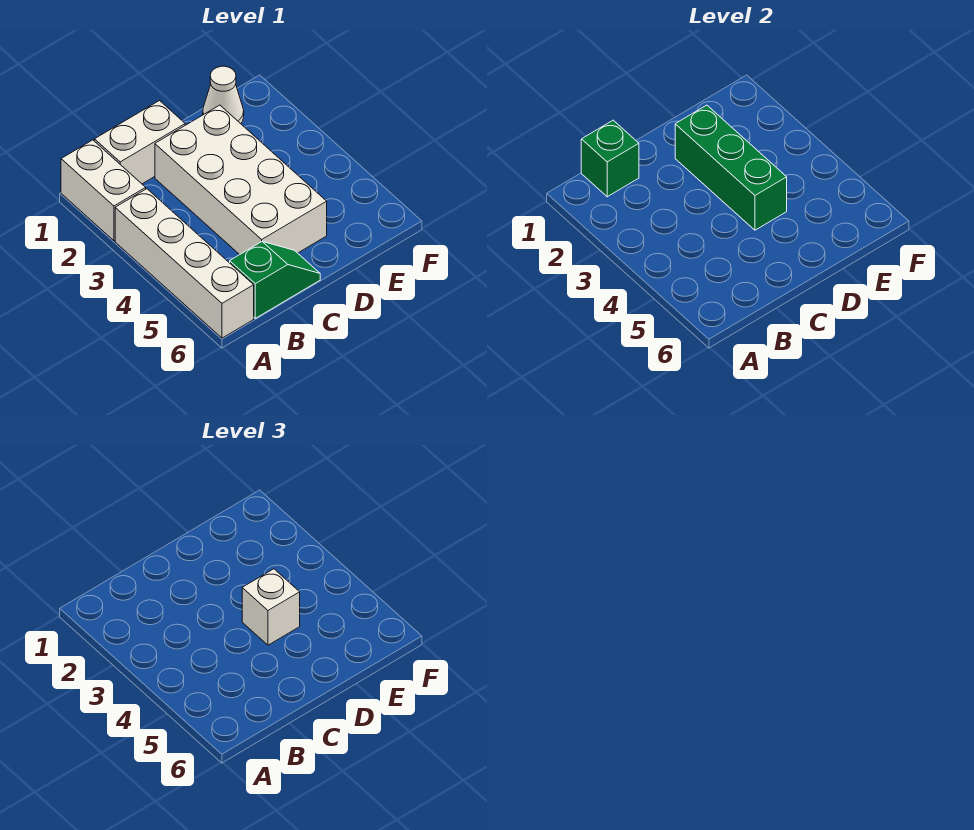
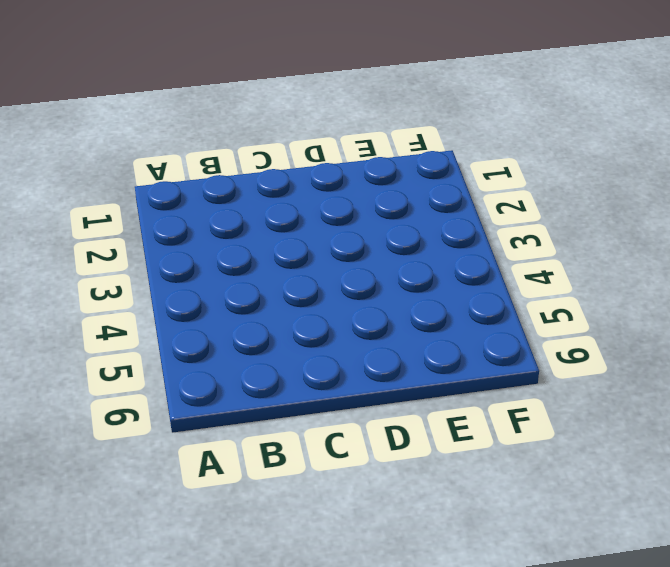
none -> white 1x2 brick [61,140,146,241]
none -> white 1x4 brick [115,189,254,338]

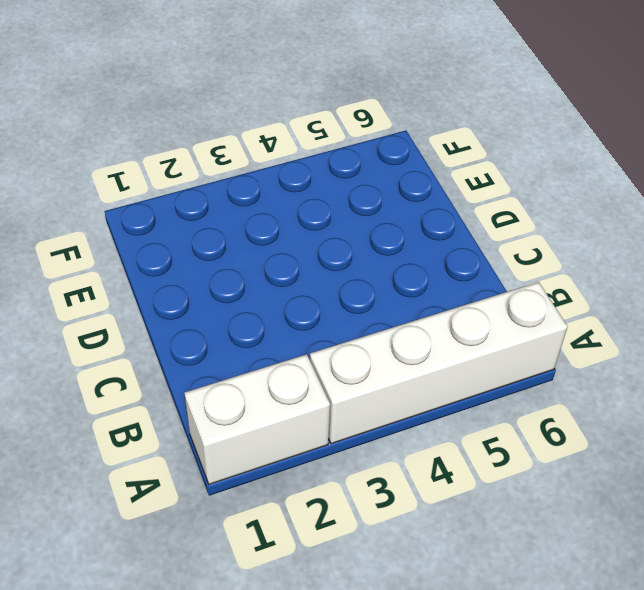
none -> white 1x2 brick [94,101,185,184]
none -> green 1x2 slope [230,242,320,318]

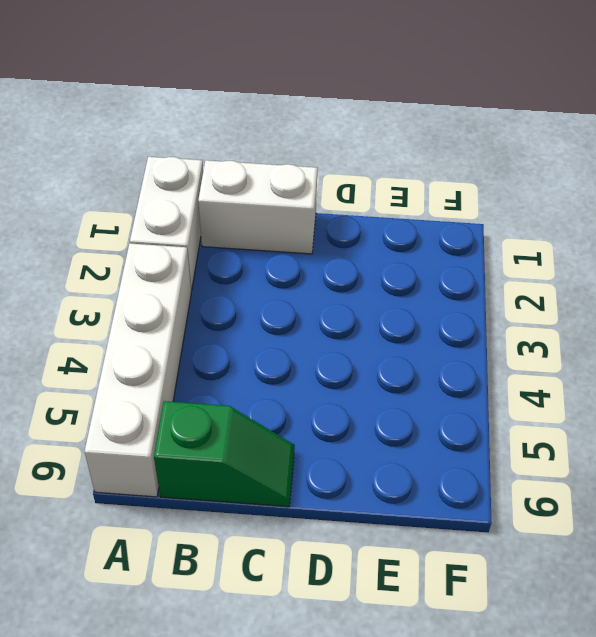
none -> white 2x4 brick [155,105,327,255]
none -> white 1x1 cone [203,66,244,124]

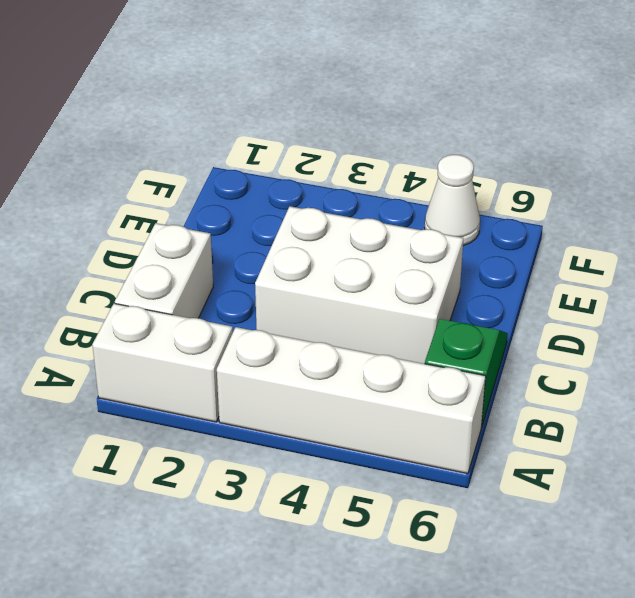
white 2x3 brick [255,206,463,364] -> white 2x4 brick [155,105,327,255]
white 1x1 cone [425,155,480,246] -> white 1x1 cone moved to [203,66,244,124]
none -> green 1x1 brick [581,120,639,197]
none -> green 1x3 brick [675,105,787,230]

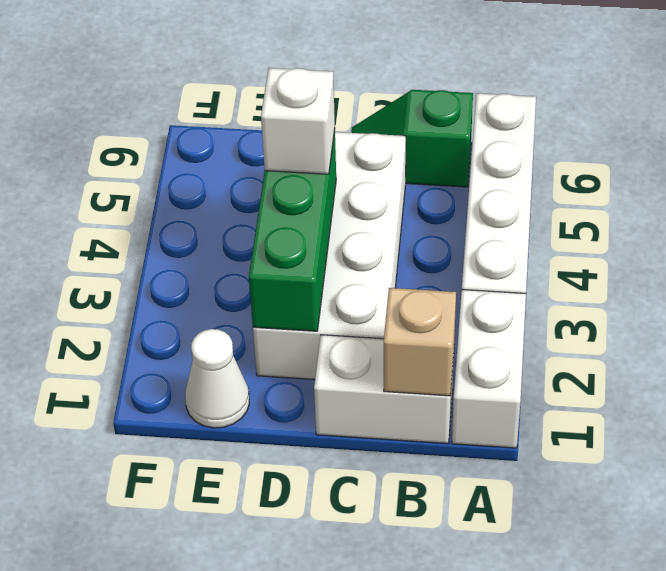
tan 1x1 brick [384,288,456,396] -> green 1x1 brick [581,120,639,197]

